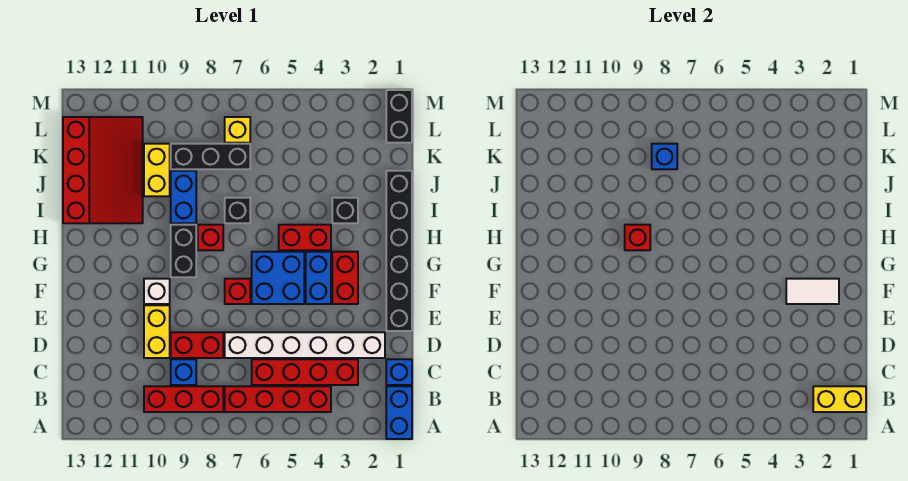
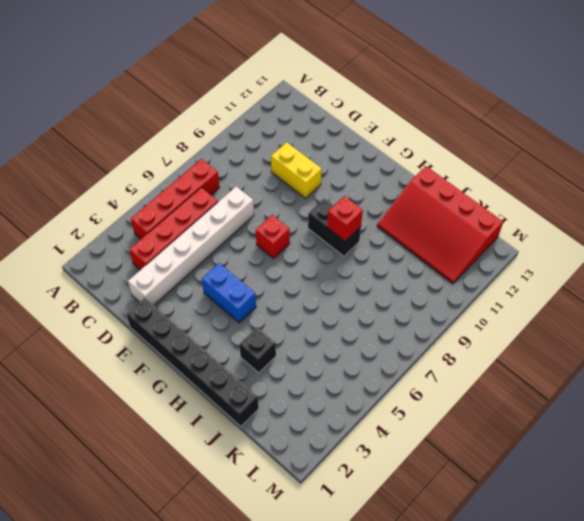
none -> blue 1x2 brick [386,386,412,439]
none -> red 1x3 brick [144,386,223,412]
none -> blue 1x1 brick [386,359,412,385]
none -> blue 1x1 brick [171,359,196,385]

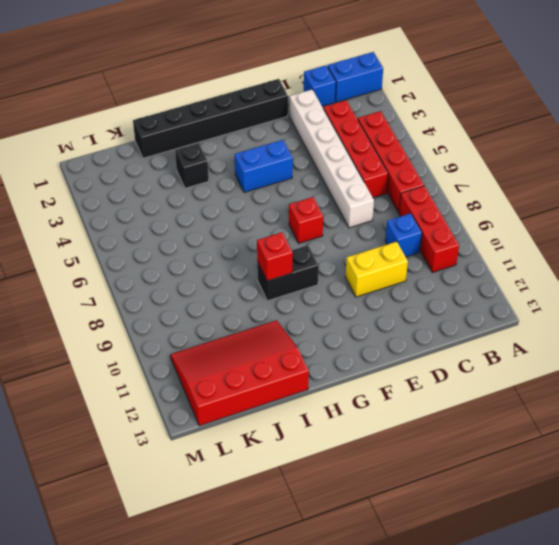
none -> red 1x2 brick [171,332,223,358]
none -> red 1x2 brick [332,252,358,304]
none -> blue 2x2 brick [252,252,304,304]
none -> white 1x1 brick [144,279,170,304]

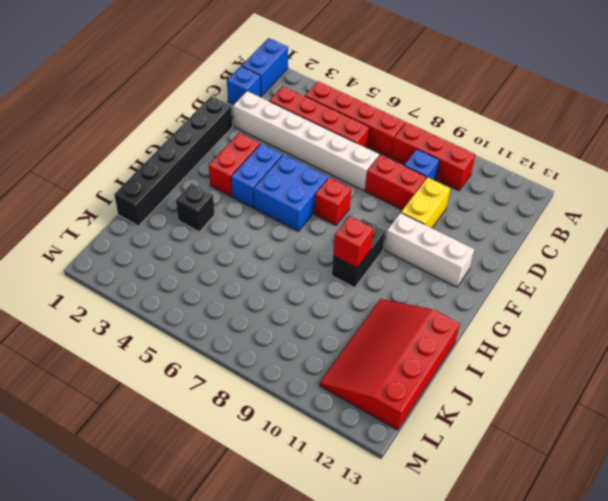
white 1x3 brick [385,213,474,287] -> white 1x1 brick [144,279,170,304]
none -> red 1x2 brick [279,225,331,250]
none -> red 1x1 brick [198,225,223,250]
none -> black 1x1 brick [225,198,250,223]
none -> blue 1x2 brick [171,171,196,223]

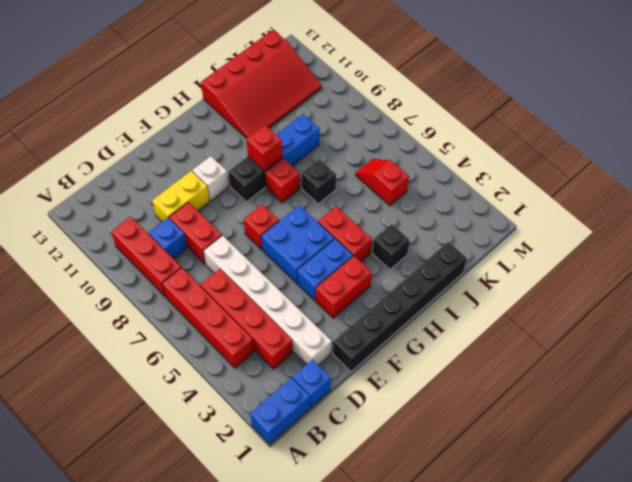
red 1x2 slope [356,159,409,206] -> none
none -> yellow 1x2 brick [144,144,170,196]
none -> black 1x3 brick [171,144,250,169]
none -> black 1x2 brick [386,90,412,143]
none -> yellow 1x1 brick [225,117,250,143]

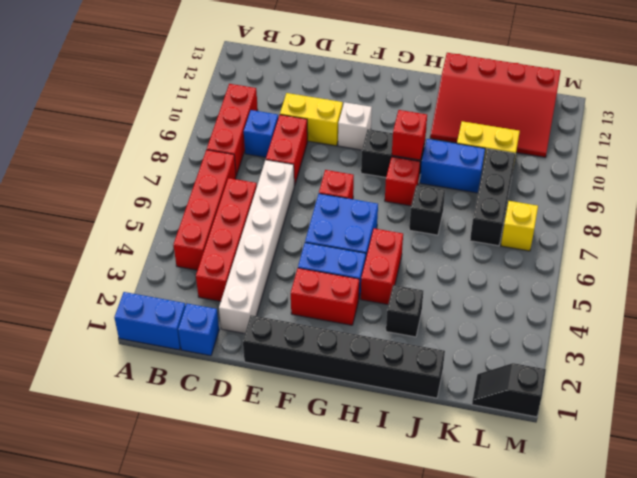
black 1x2 slope [472,363,546,417] -> black 1x2 brick [386,90,412,143]
none -> yellow 1x2 brick [813,386,866,412]
none -> white 1x2 tile [786,279,839,304]
none -> blue 1x1 brick [652,144,677,169]

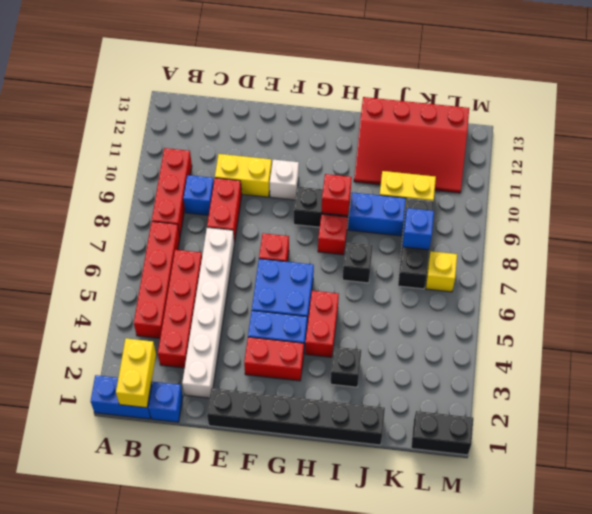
none -> white 1x2 tile [786,279,839,304]

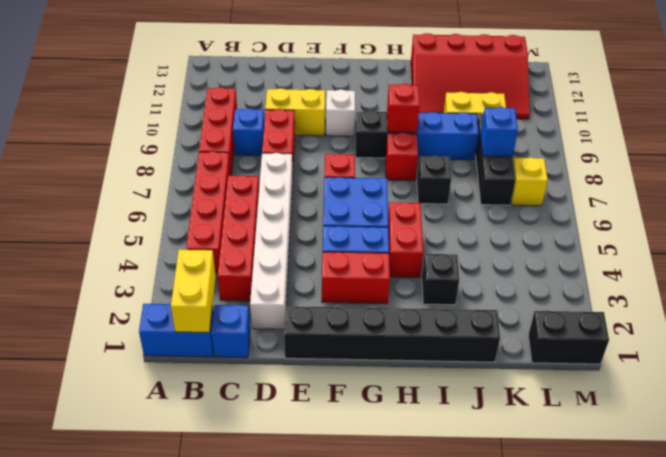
none -> white 1x2 tile [786,279,839,304]

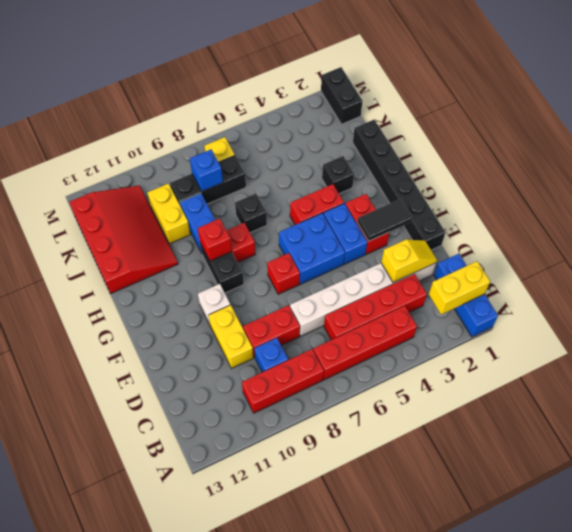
yellow 1x2 slope [381,239,437,282] -> none
black 1x2 tile [357,199,412,241] -> white 1x2 tile [786,279,839,304]

